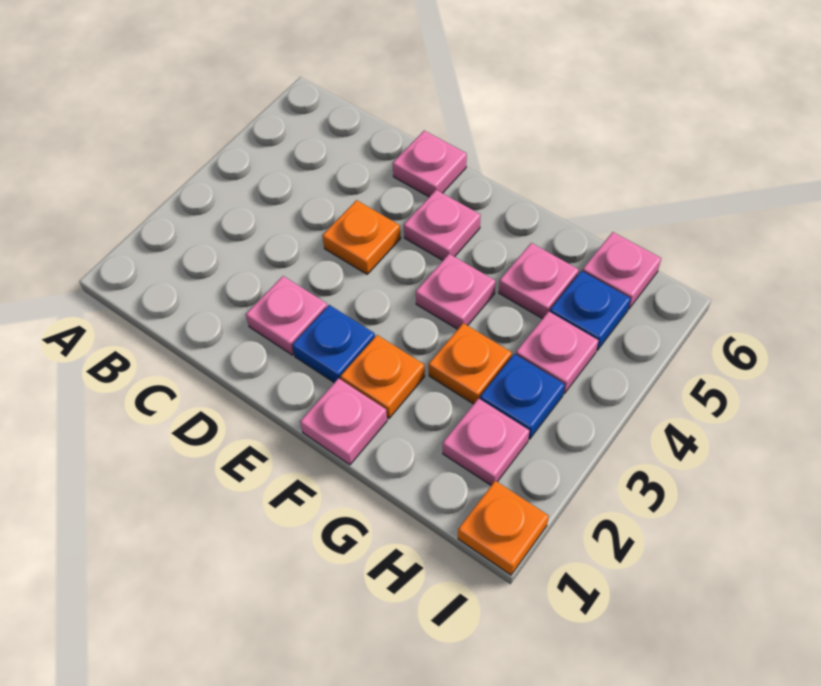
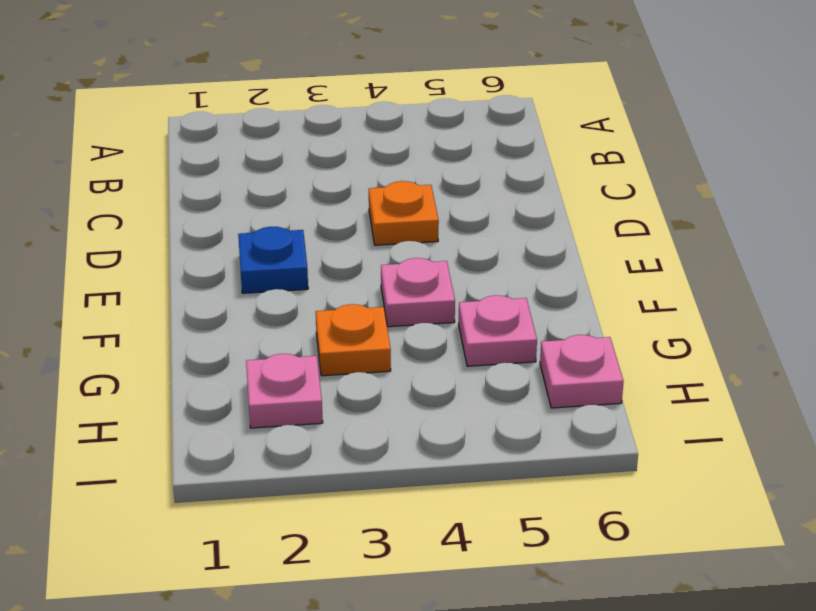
none -> pink 1x1 plate [246,276,327,355]
none -> pink 1x1 plate [393,131,467,197]
none -> pink 1x1 plate [404,190,481,260]

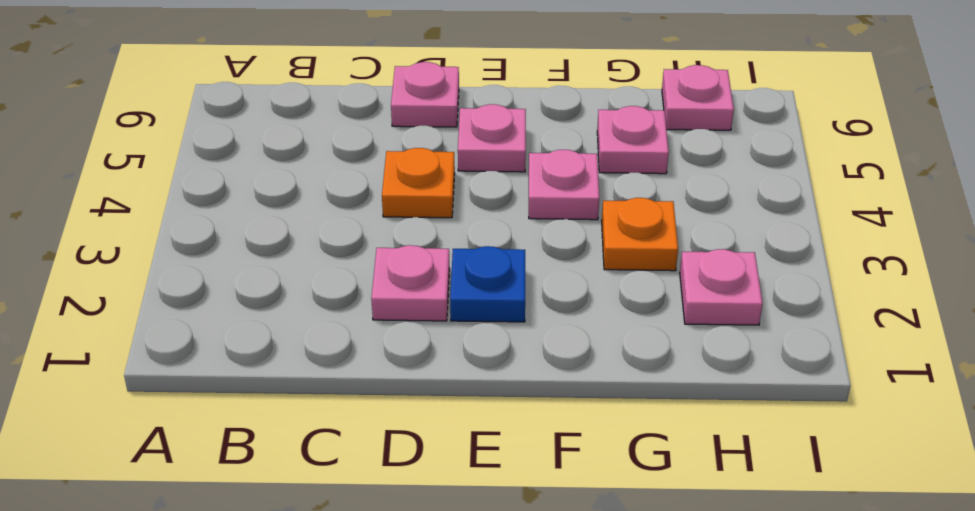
none -> pink 1x1 plate [300,378,387,465]
none -> orange 1x1 plate [340,335,425,418]
none -> blue 1x1 plate [480,354,565,439]

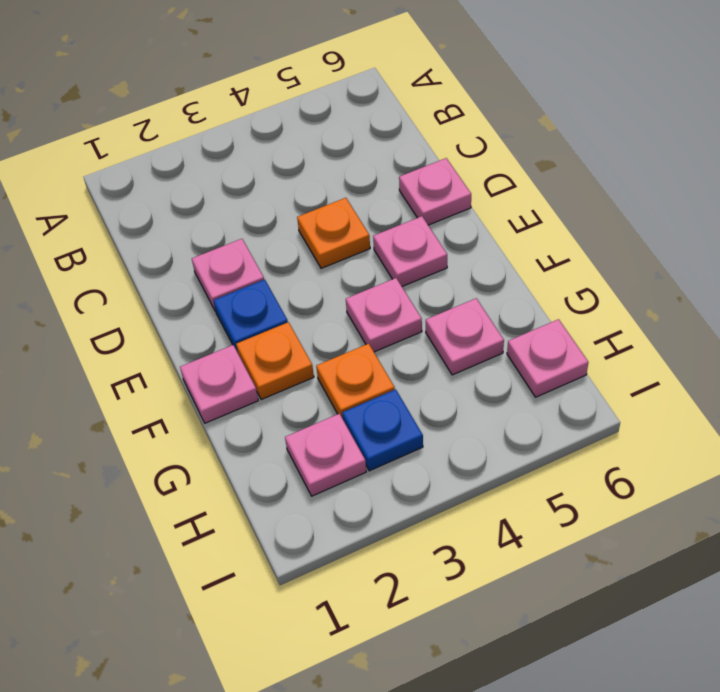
none -> pink 1x1 plate [516,312,598,394]
none -> blue 1x1 plate [550,271,631,350]
none -> orange 1x1 plate [458,481,549,575]

